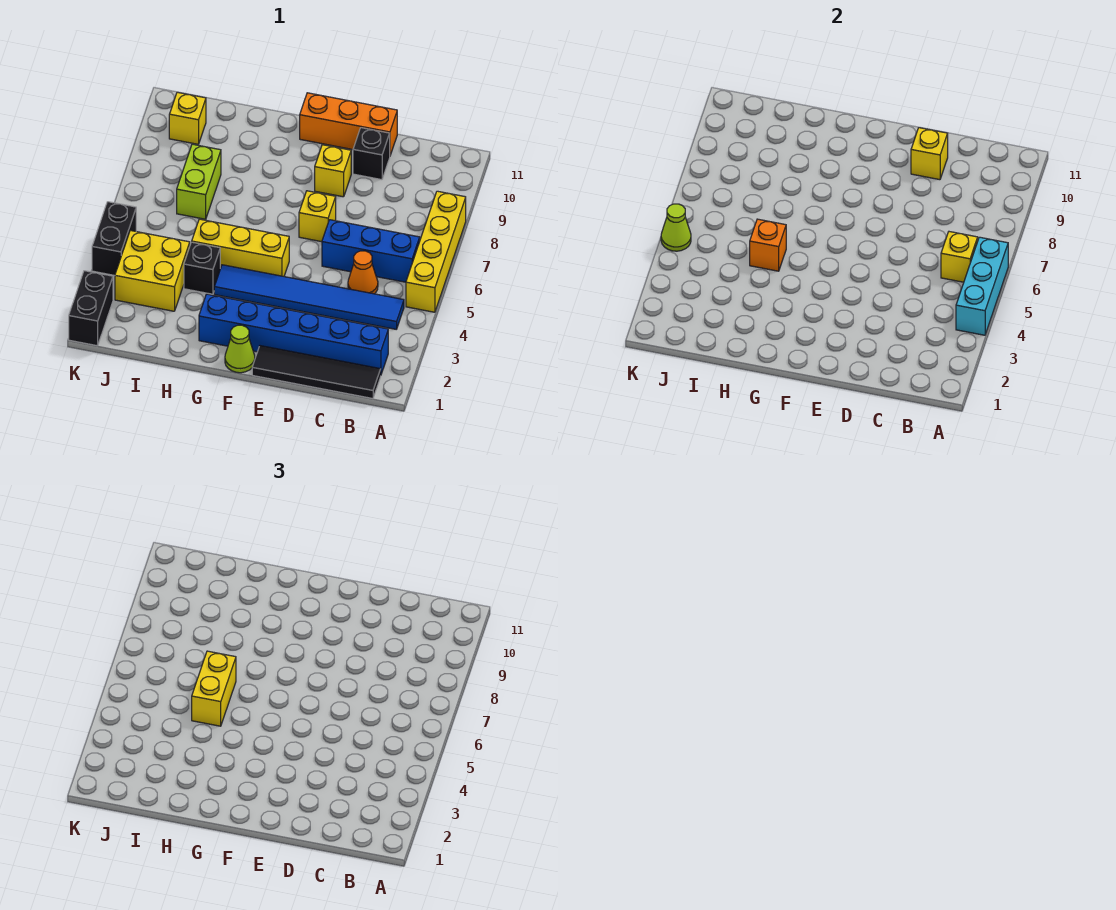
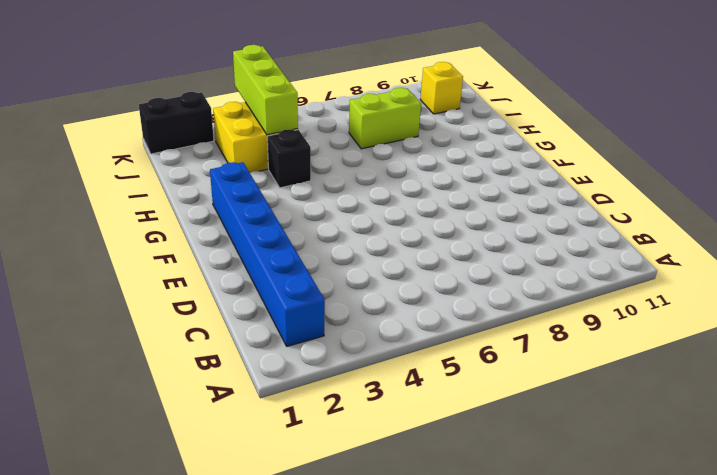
lime 1x3 brick [233,45,298,135] -> none
none -> yellow 1x4 brick [406,191,466,312]
none -> black 1x4 tile [252,346,381,399]
none -> blue 1x6 tile [214,265,404,329]

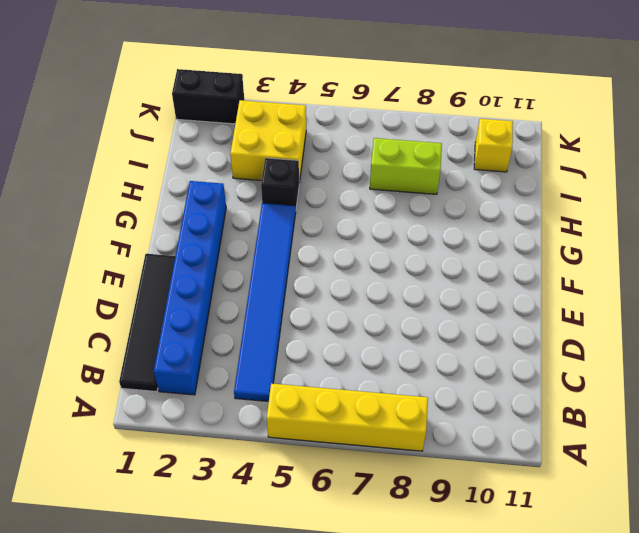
none -> blue 1x3 brick [322,220,420,282]
none -> orange 1x1 cone [348,251,378,294]
none -> black 1x1 brick [353,128,390,180]

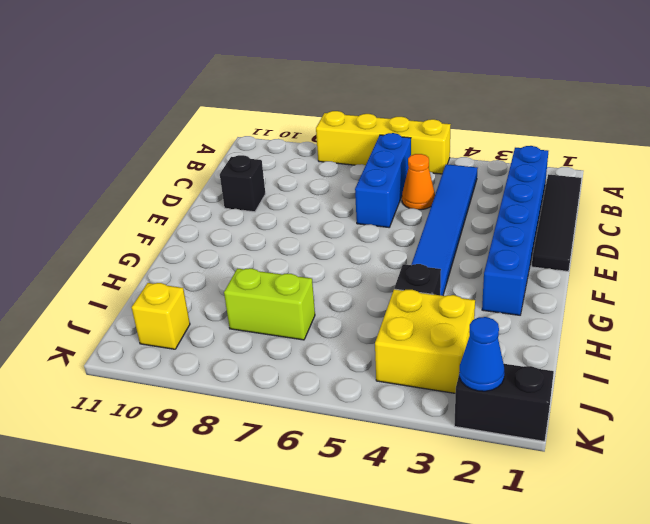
blue 1x1 cone [459,317,504,391] -> none
none -> orange 1x3 brick [300,93,397,155]
none -> yellow 1x1 brick [299,191,336,242]
none -> yellow 1x1 brick [315,145,351,197]

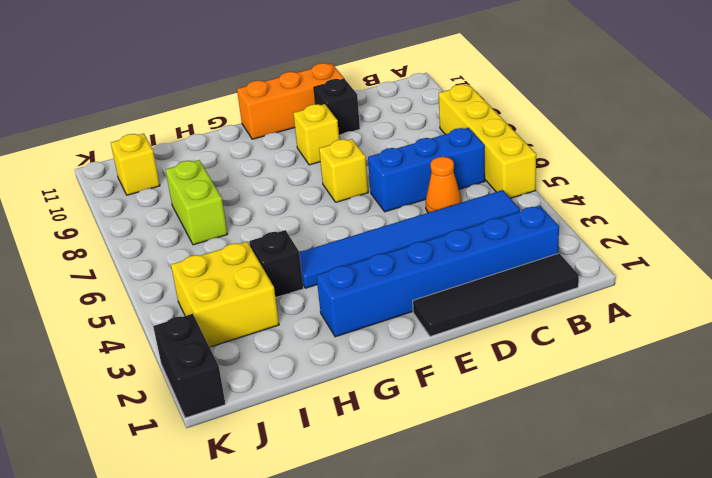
none -> lime 1x1 cone [225,325,255,373]
none -> yellow 1x3 brick [192,219,289,276]
none -> black 1x2 brick [92,202,136,275]

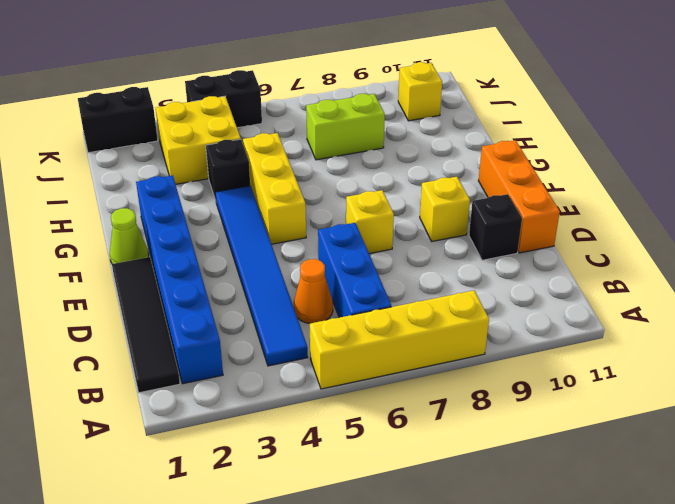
none -> cyan 1x3 brick [956,237,1008,335]
none -> yellow 1x1 brick [941,232,978,282]
none -> yellow 1x1 brick [911,128,948,180]

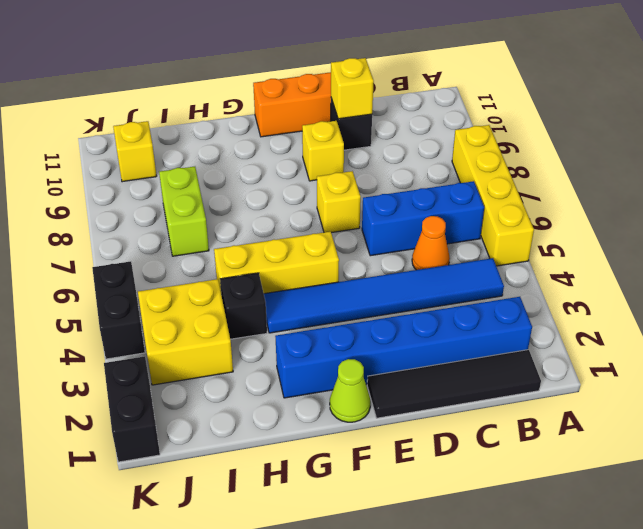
none -> cyan 1x3 brick [956,237,1008,335]
none -> yellow 1x1 brick [941,232,978,282]
none -> orange 1x1 brick [750,219,786,271]

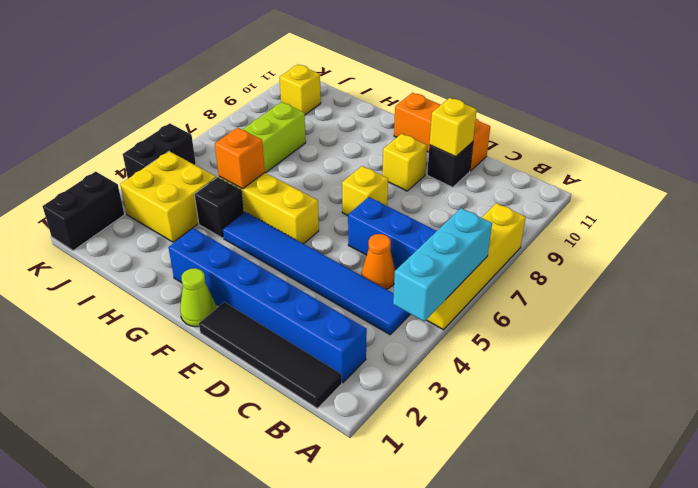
none -> yellow 1x1 brick [941,232,978,282]
none -> lime 1x1 cone [661,204,691,251]
none -> yellow 1x2 brick [192,651,236,726]

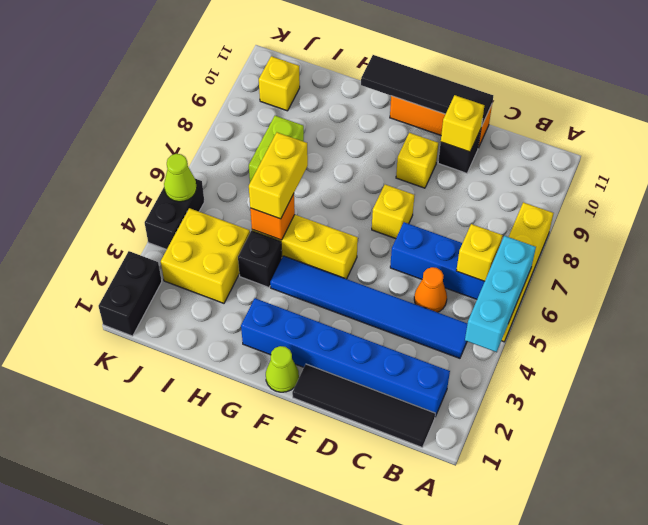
black 1x4 tile [361,55,493,125] -> none

